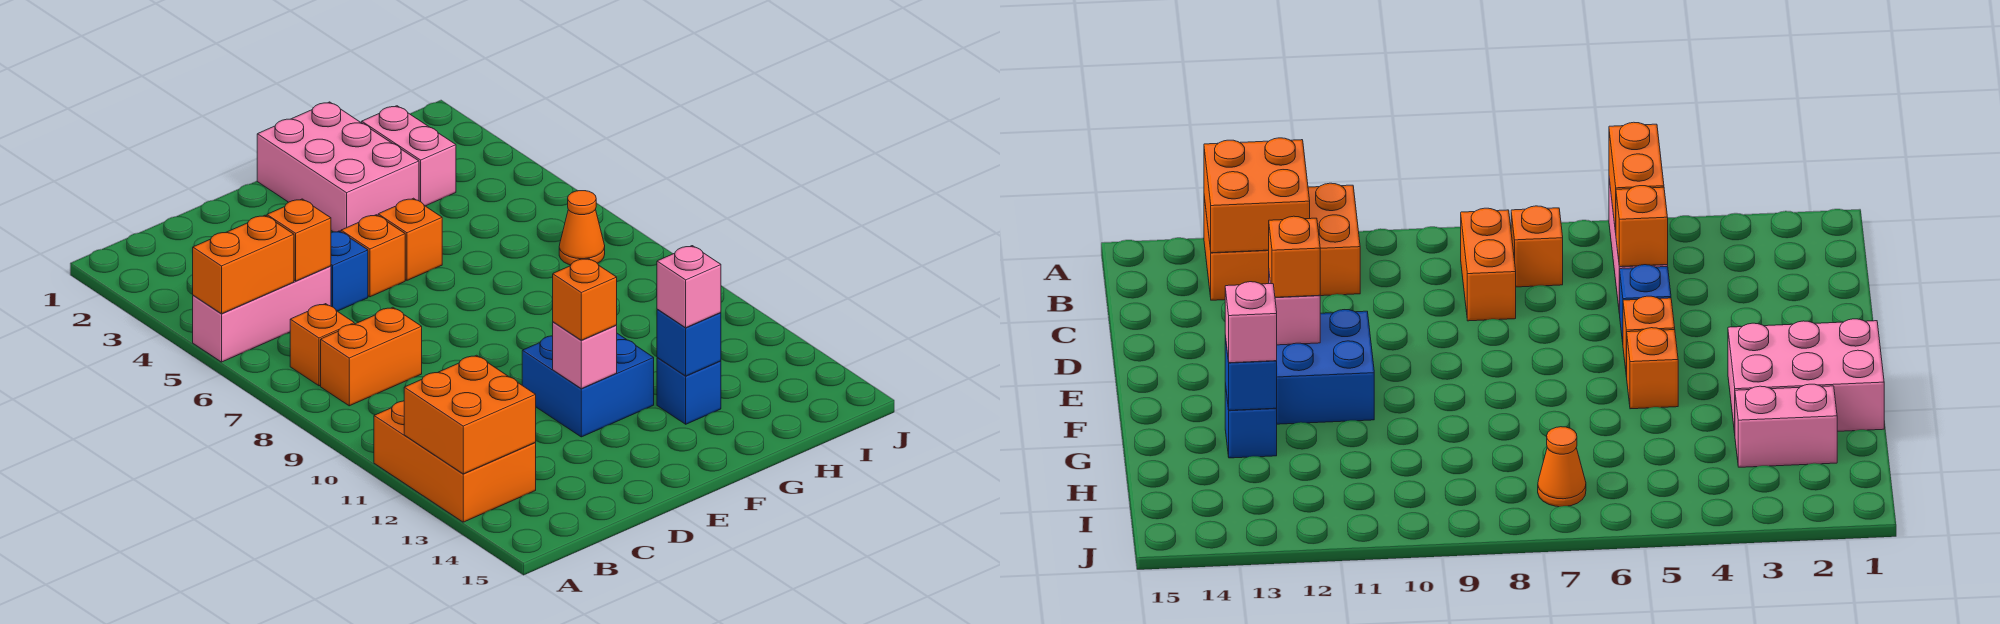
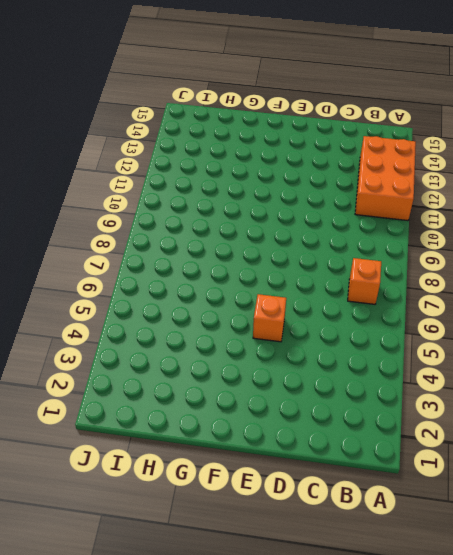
none -> pink 1x3 brick [193,266,331,362]
none -> orange 1x2 brick [321,307,422,406]
none -> blue 1x1 brick [331,231,368,311]

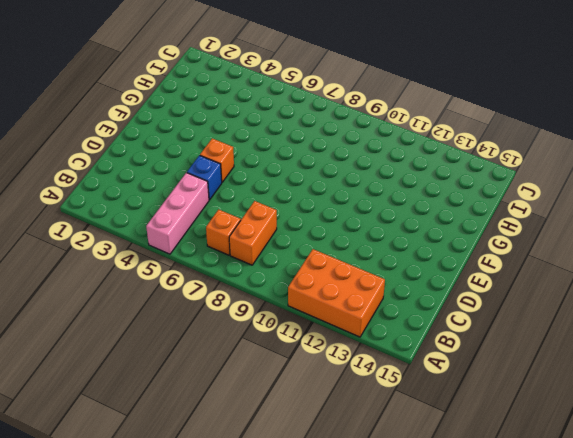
none -> blue 2x2 brick [522,333,654,437]
none -> pink 2x3 brick [257,102,419,232]
none -> orange 1x1 brick [378,198,442,280]

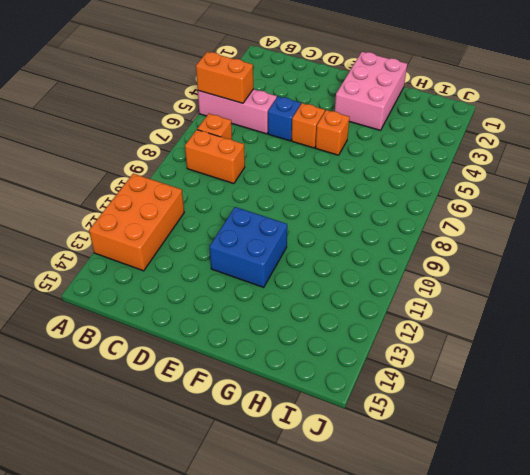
none -> blue 1x1 brick [657,358,721,424]
none -> pink 1x2 brick [362,106,456,206]
none -> orange 1x1 cone [559,191,605,265]

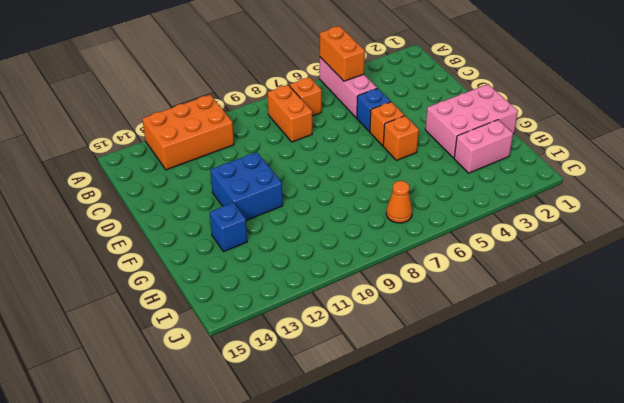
none -> orange 2x2 brick [404,355,536,474]
none -> orange 1x1 brick [267,199,331,281]
none -> pink 1x1 brick [553,322,617,389]

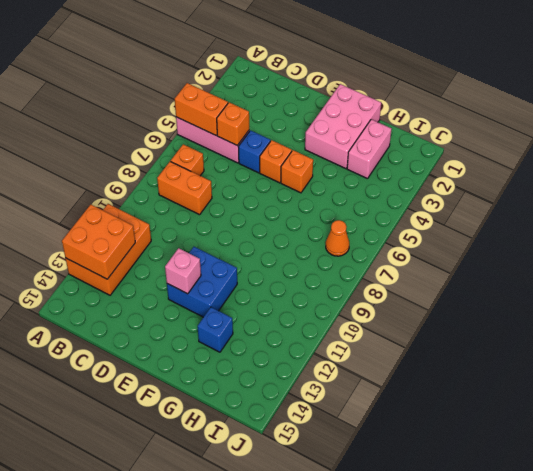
none -> blue 1x1 brick [657,309,721,376]
none -> orange 1x1 brick [553,258,617,340]
none -> pink 1x1 brick [657,246,721,328]

